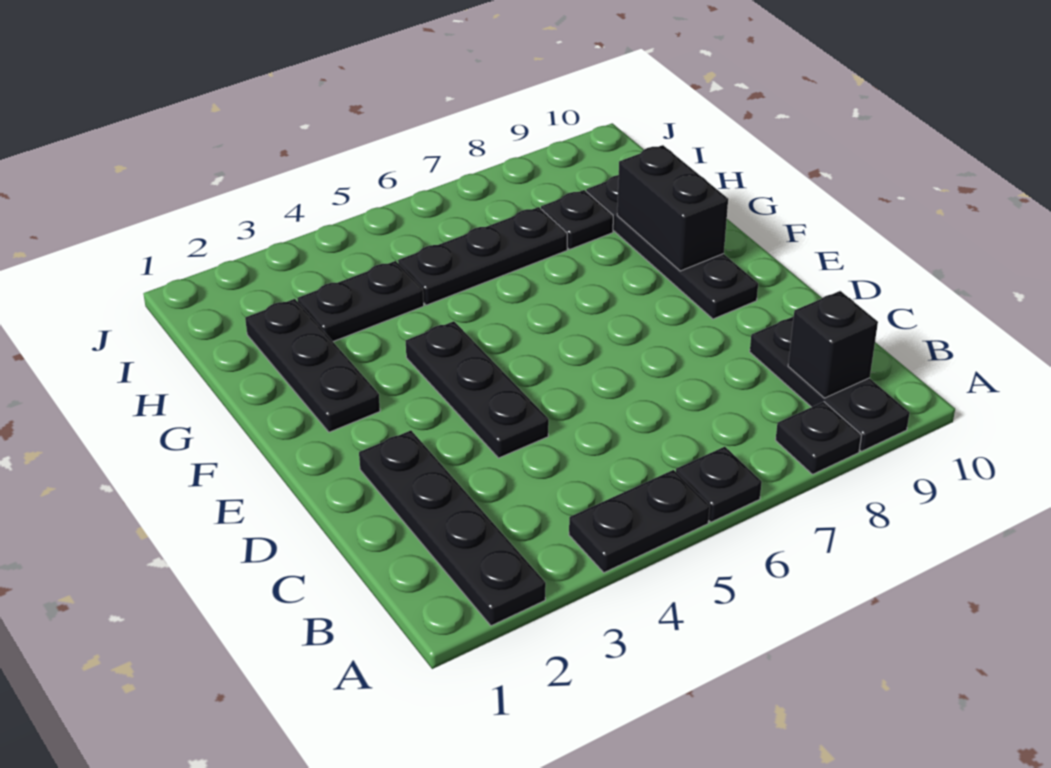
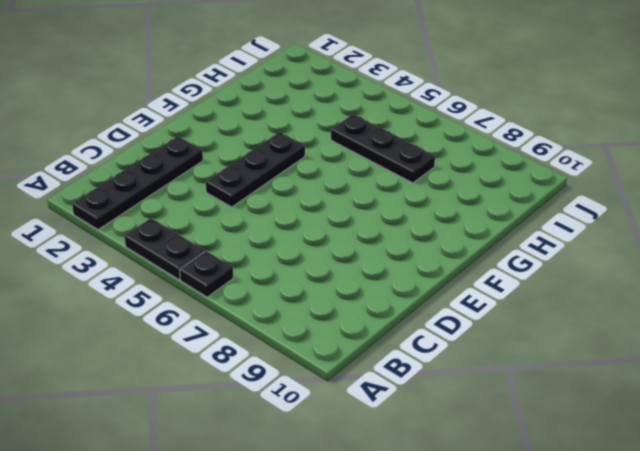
none -> black 1x1 plate [776,402,862,474]
none -> black 1x3 plate [750,316,910,451]
none -> black 1x4 plate [586,175,758,319]

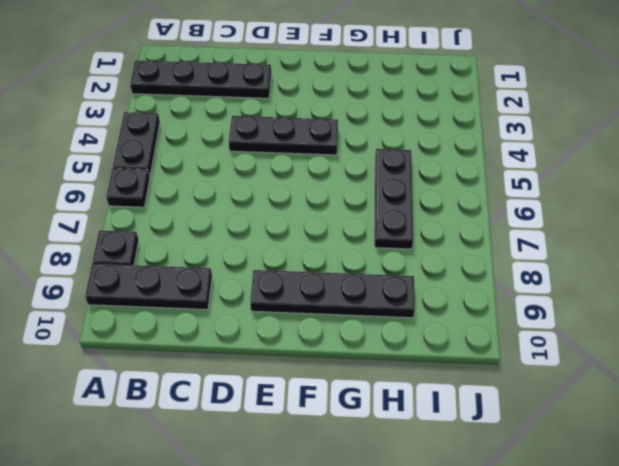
none -> black 1x3 plate [245,299,380,432]
none -> black 1x2 plate [297,261,424,342]
none -> black 1x1 plate [541,190,613,250]

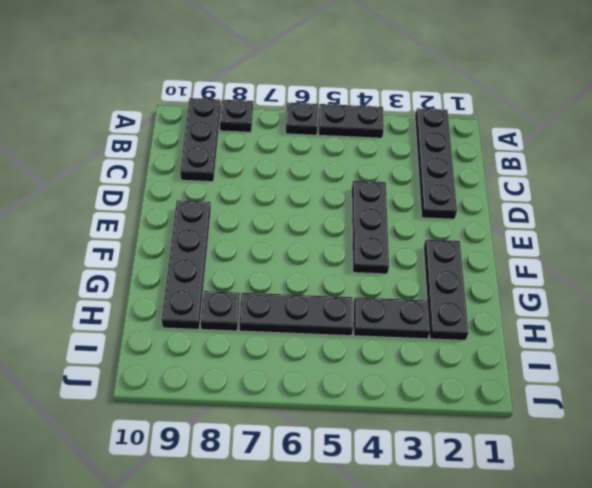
none -> black 1x1 brick [788,291,878,398]
none -> black 1x2 brick [617,145,728,271]

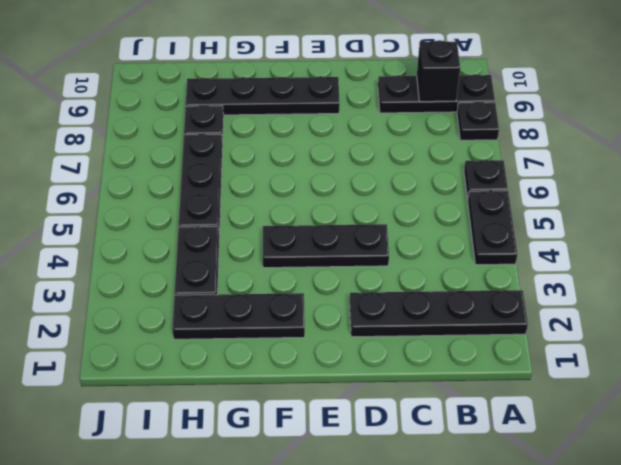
none -> black 1x2 brick [617,145,728,271]

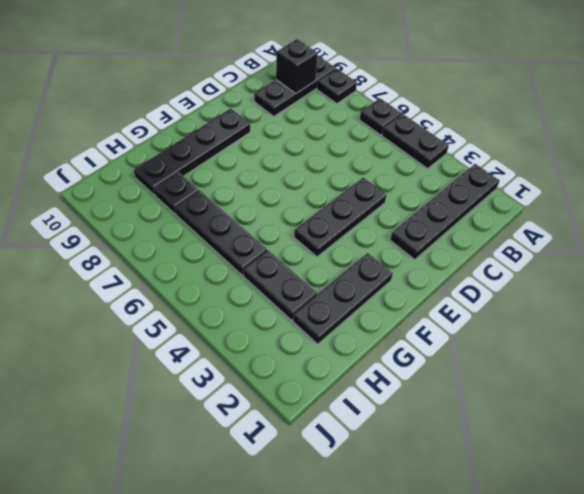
none -> black 1x2 brick [617,145,728,271]

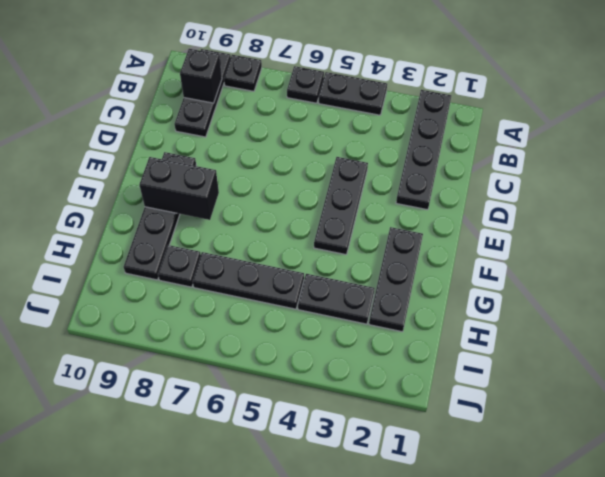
black 1x2 brick [139,157,219,220] -> black 1x2 brick turned to [617,145,728,271]

